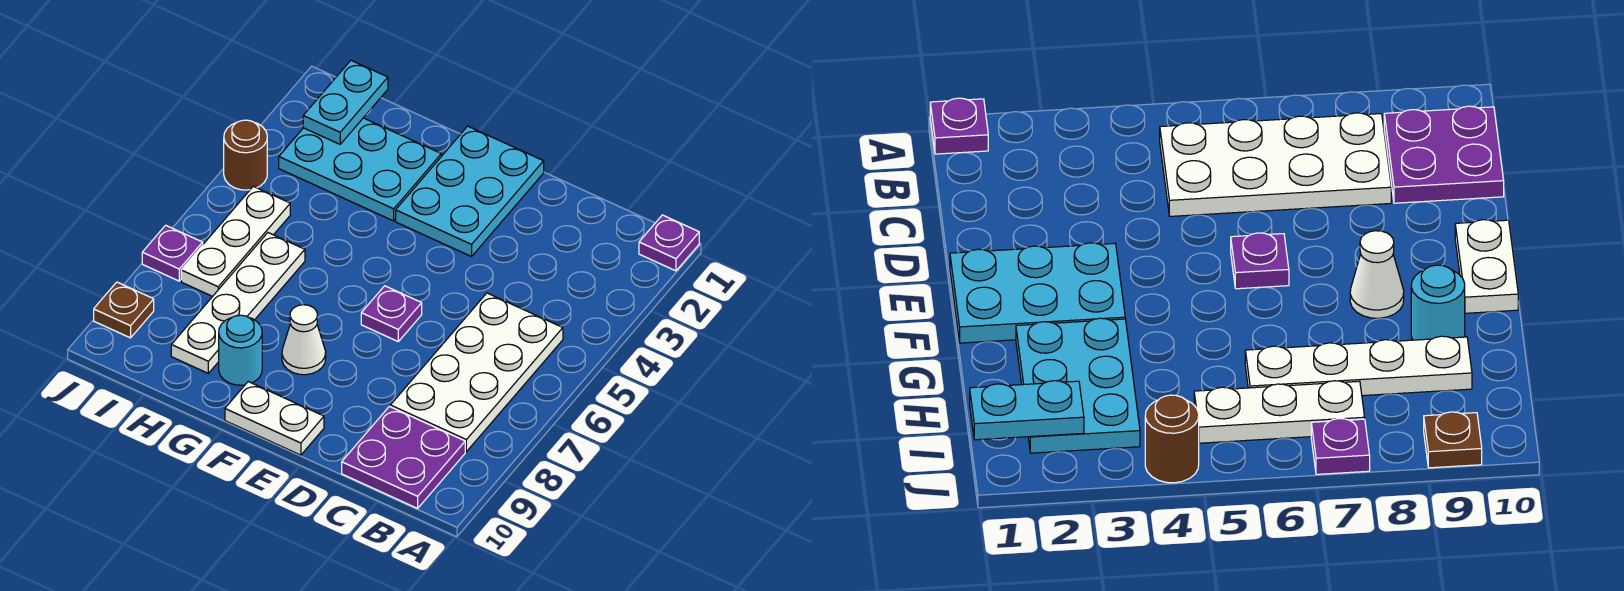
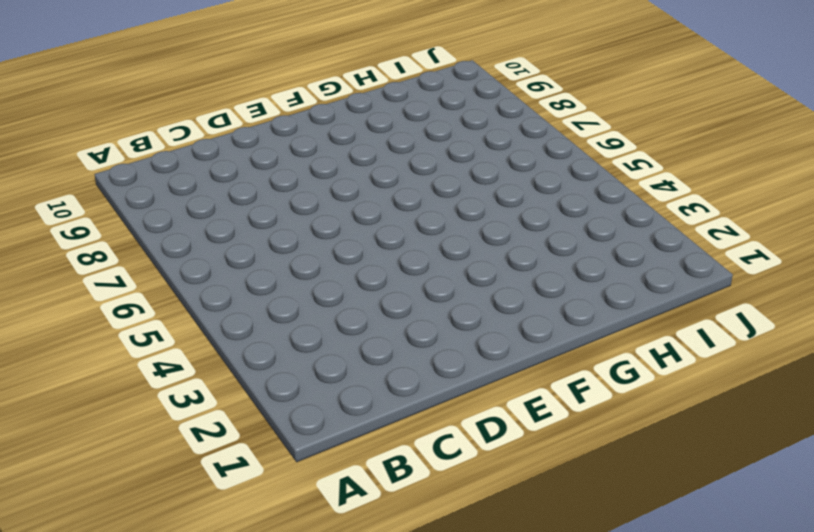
none -> purple 1x1 plate [639,215,699,271]
none -> white 2x4 plate [390,293,563,452]
none -> purple 2x2 plate [342,406,465,508]

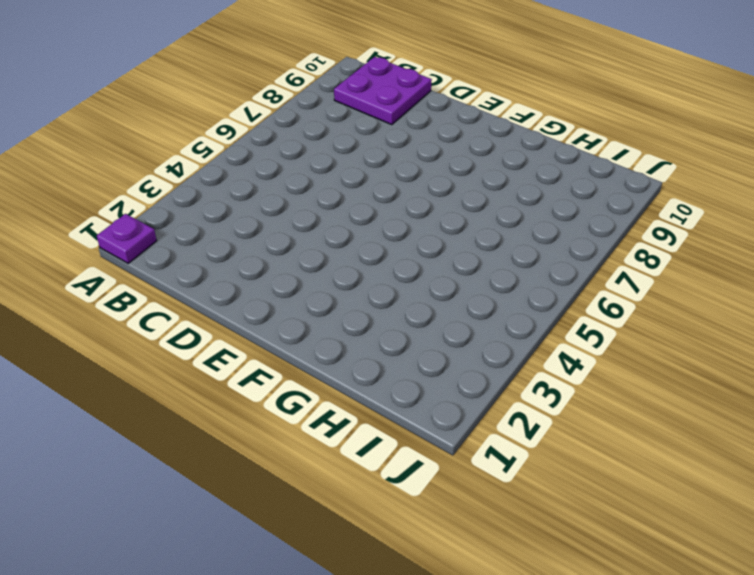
none -> white 2x4 plate [390,293,563,452]
none -> cyan 2x3 plate [396,126,544,257]
none -> purple 1x1 plate [361,286,422,341]

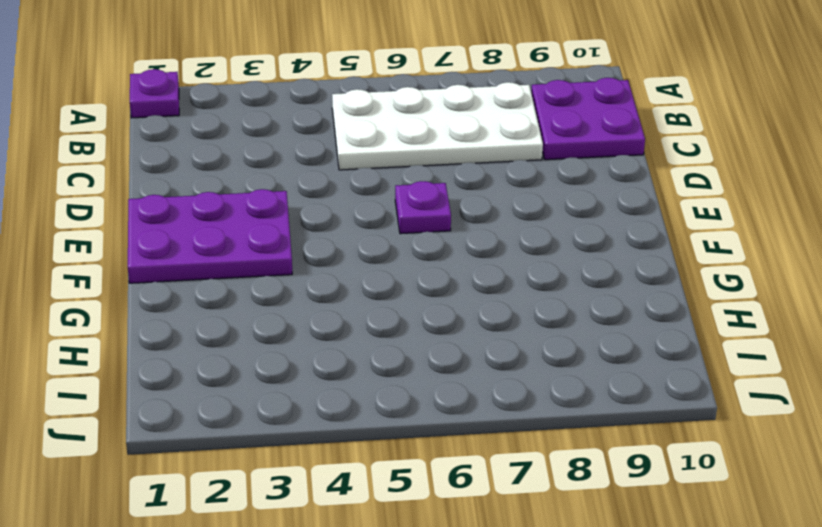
purple 2x3 plate [128,189,292,283] -> cyan 2x3 plate [396,126,544,257]
none -> white 1x2 plate [225,382,324,455]
none -> white 1x1 cone [282,305,326,375]
none -> cyan 2x3 plate [279,118,441,221]

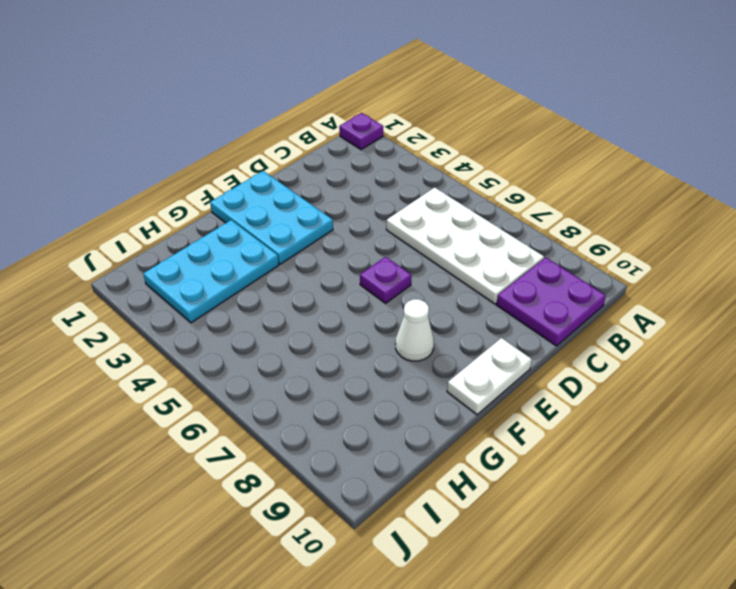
none -> cyan 1x1 round brick [219,315,262,385]
none -> white 1x4 plate [171,233,305,373]
none -> white 1x3 plate [181,186,290,296]

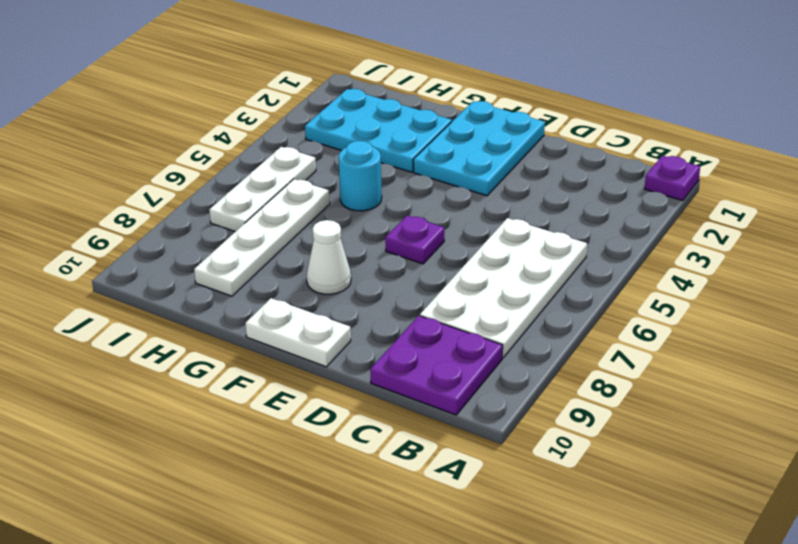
cyan 1x1 round brick [339,141,382,211] -> cyan 1x1 round brick moved to [219,315,262,385]
none -> brown 1x1 round brick [224,120,267,190]
none -> purple 1x1 plate [142,225,203,281]
none -> brown 1x1 plate [94,282,154,338]

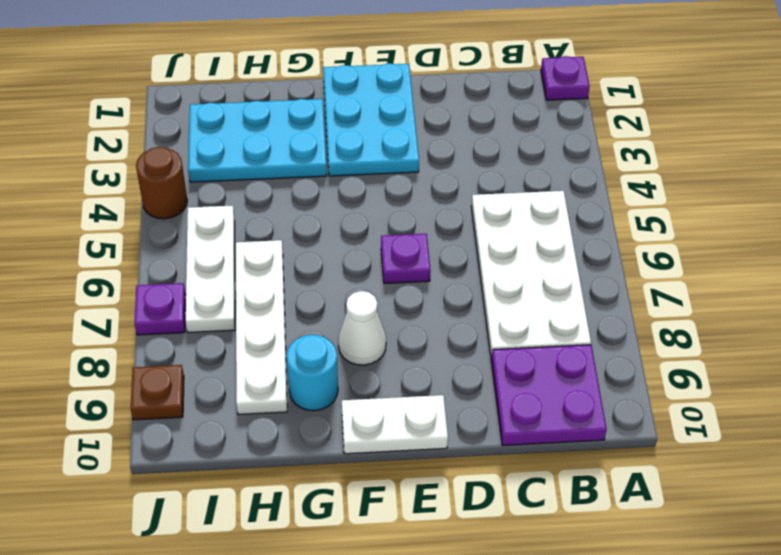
none -> cyan 1x2 plate [303,60,388,144]

